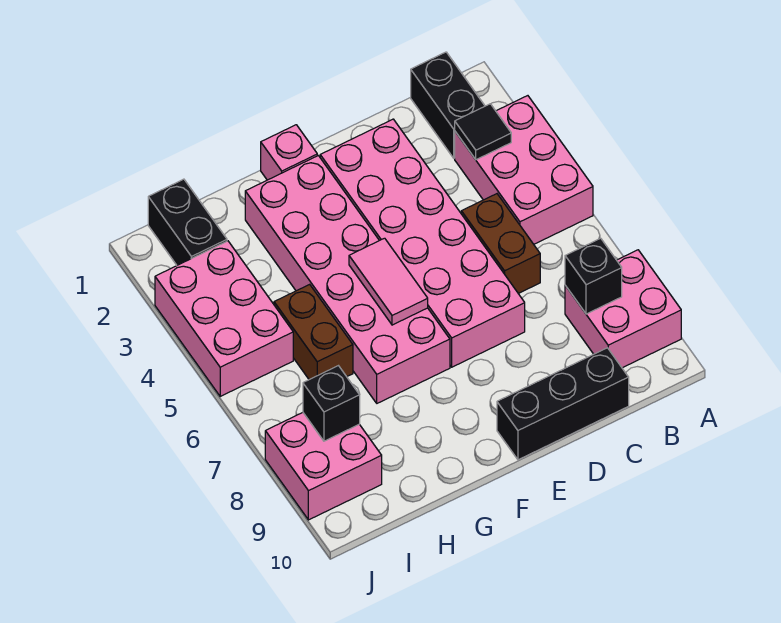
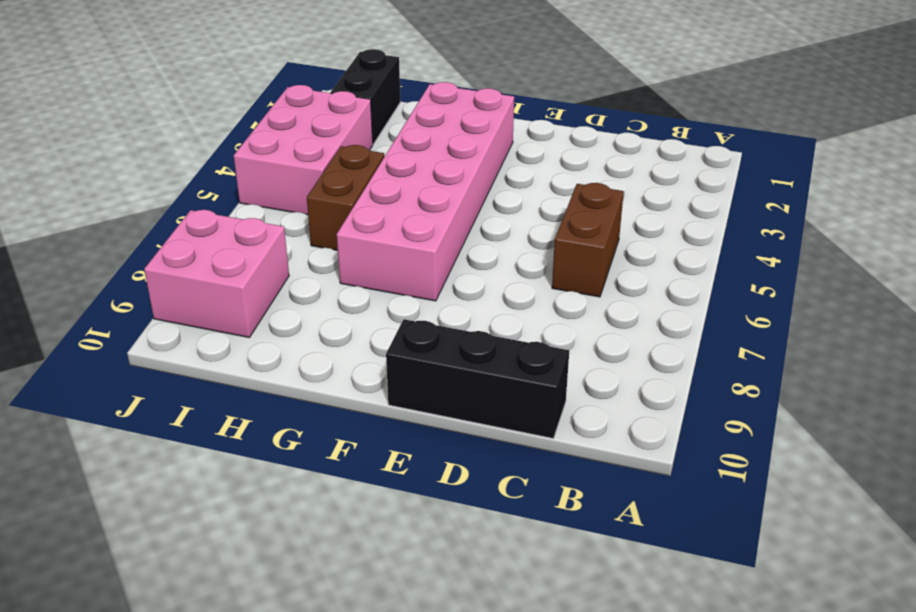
none -> pink 2x3 brick [455,96,593,244]
none -> pink 2x2 brick [565,250,681,368]
none -> black 1x2 brick [411,52,485,158]

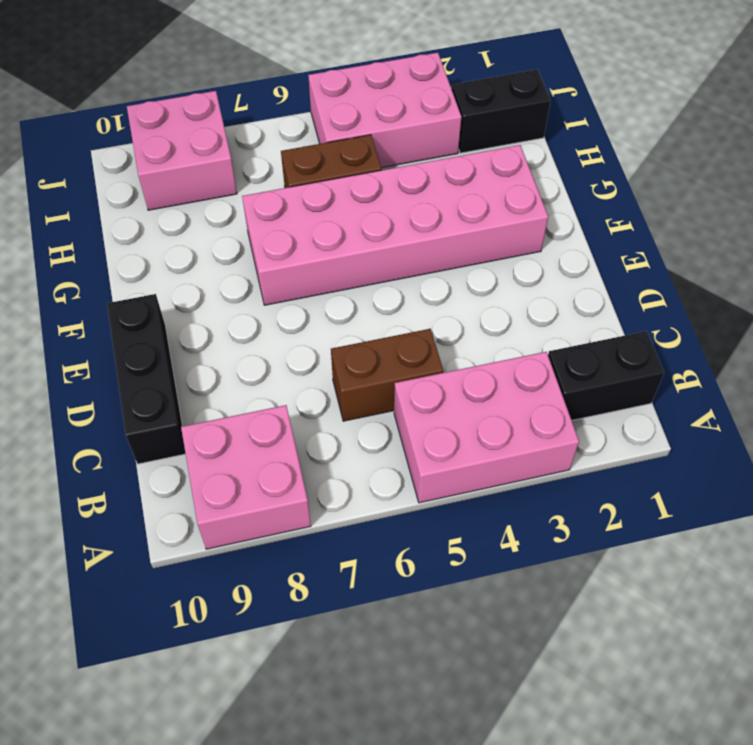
none -> pink 2x6 brick [320,119,525,367]
none -> pink 1x1 brick [261,125,317,180]
none -> black 1x1 tile [455,104,511,160]

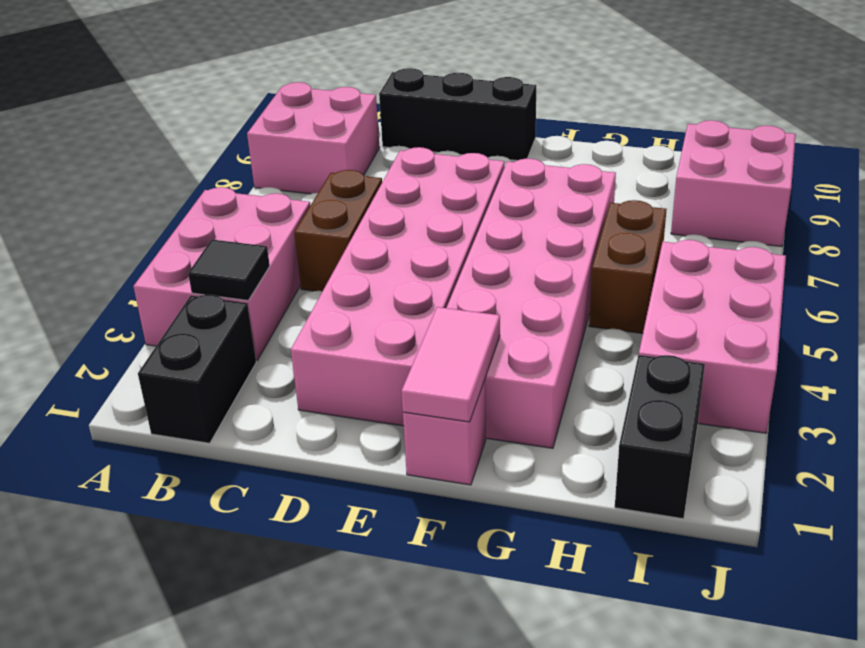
pink 1x2 tile [401,307,500,422] -> pink 1x2 tile moved to [349,238,428,325]
none -> black 1x1 brick [565,238,622,314]
none -> black 1x1 brick [303,366,360,441]

